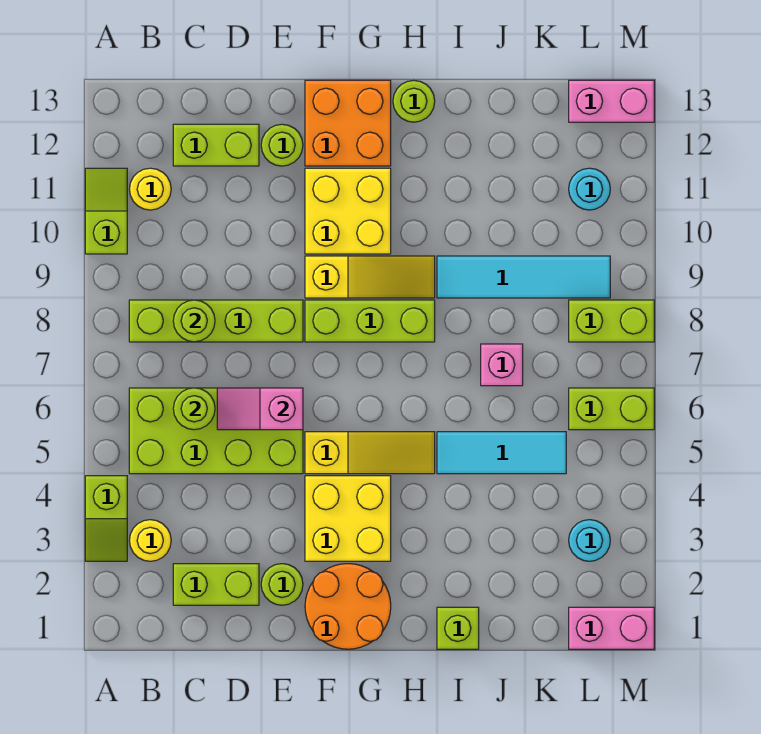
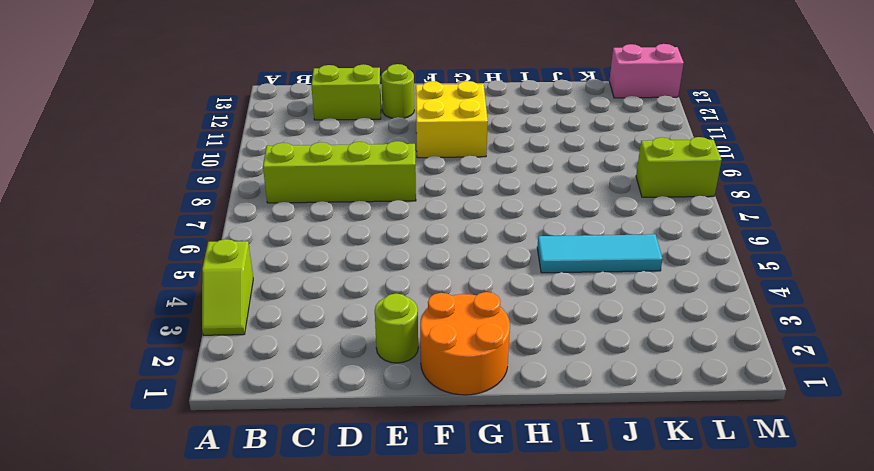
none -> lime 1x2 slope [85,168,127,254]
none -> yellow 1x1 round brick [129,520,171,561]
none -> lime 2x4 brick [129,388,303,474]
none -> yellow 1x1 round brick [129,168,171,210]

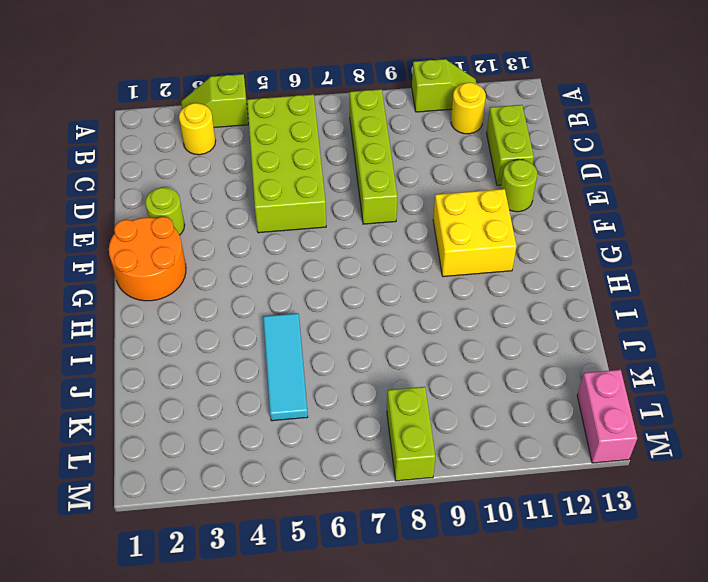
none -> lime 1x2 brick [173,564,259,605]
none -> yellow 2x2 brick [305,476,391,561]
none -> yellow 1x3 slope [305,432,435,474]
none -> lime 1x3 brick [305,300,435,342]

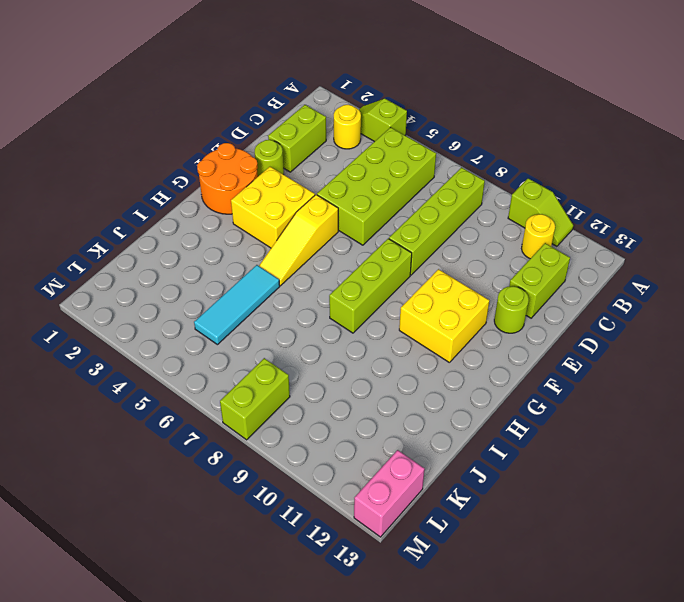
none -> yellow 1x3 slope [305,256,435,298]
none -> orange 2x2 brick [305,80,391,166]
none -> lime 1x1 round brick [393,80,435,122]
none -> lime 1x1 brick [437,607,479,649]

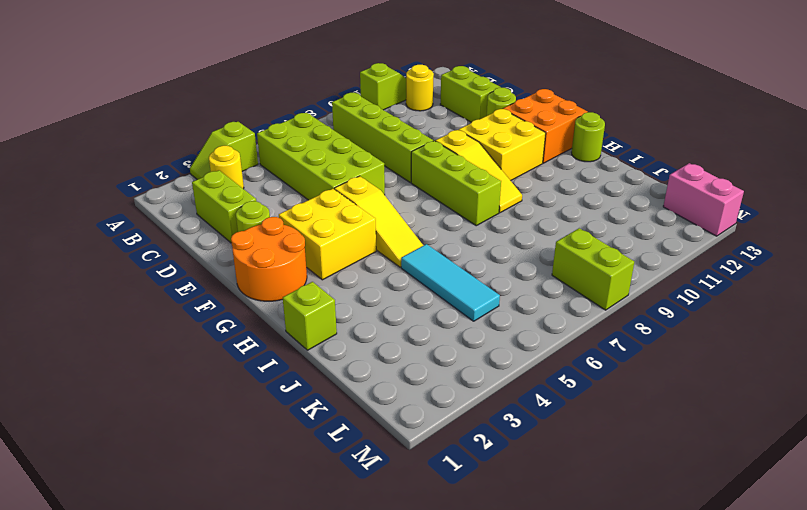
none -> cyan 1x4 tile [437,256,610,298]
none -> pink 1x1 brick [481,344,523,386]
none -> pink 1x2 brick [569,607,654,649]
none -> cyan 1x1 round brick [569,520,610,561]

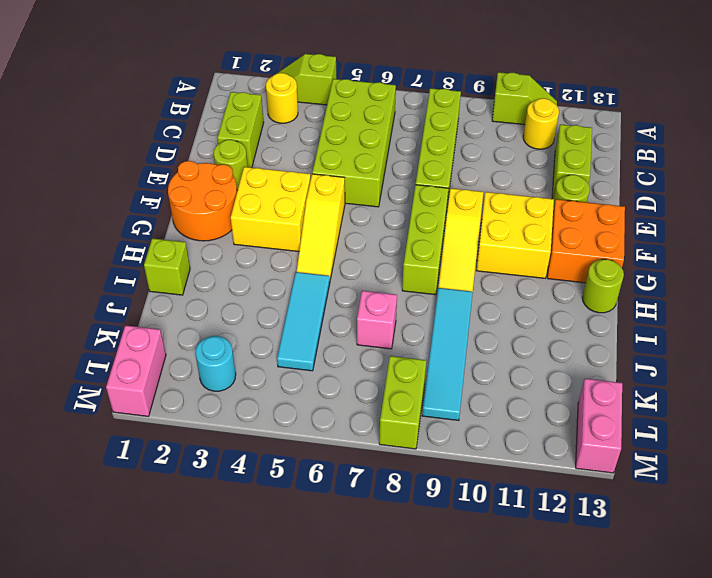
none -> lime 1x2 brick [569,388,654,430]
none -> cyan 1x1 round brick [569,168,610,210]
none -> lime 1x1 round brick [173,388,215,430]
none -> lime 1x1 round brick [173,300,215,342]

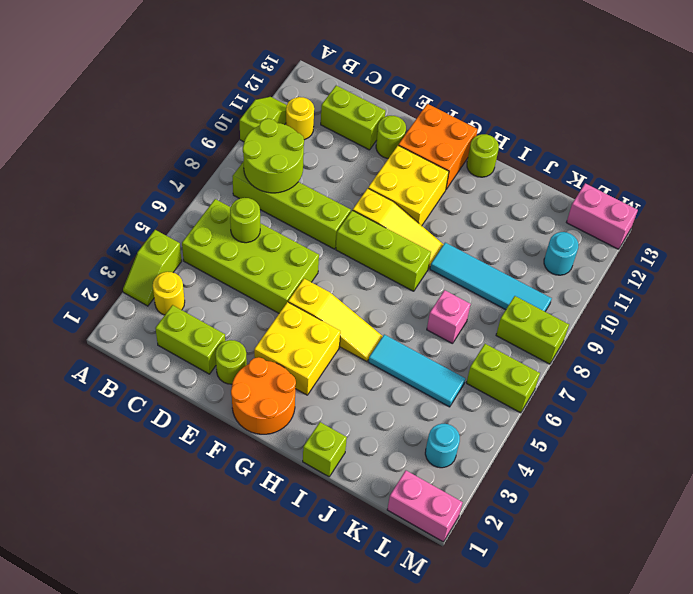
lime 2x2 round brick [243,119,304,193] -> lime 1x1 round brick [173,300,215,342]
none -> pink 1x2 slope [217,388,303,430]

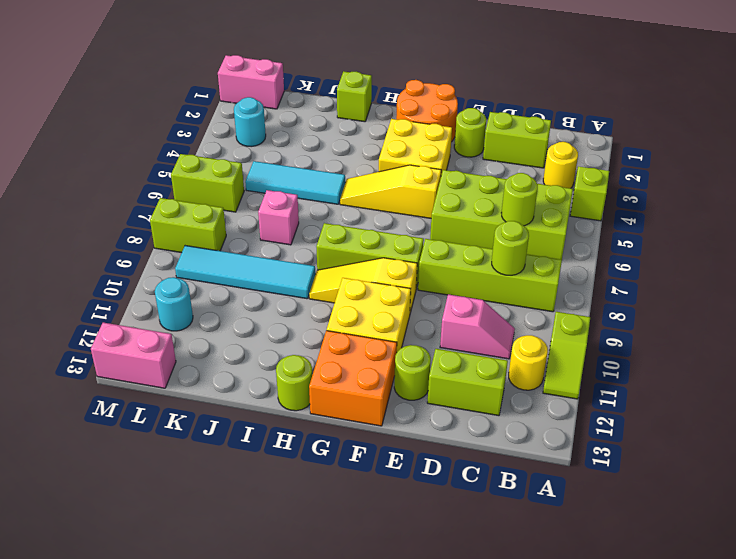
pink 1x2 slope [440,294,515,359] -> pink 1x2 slope moved to [217,388,303,430]

